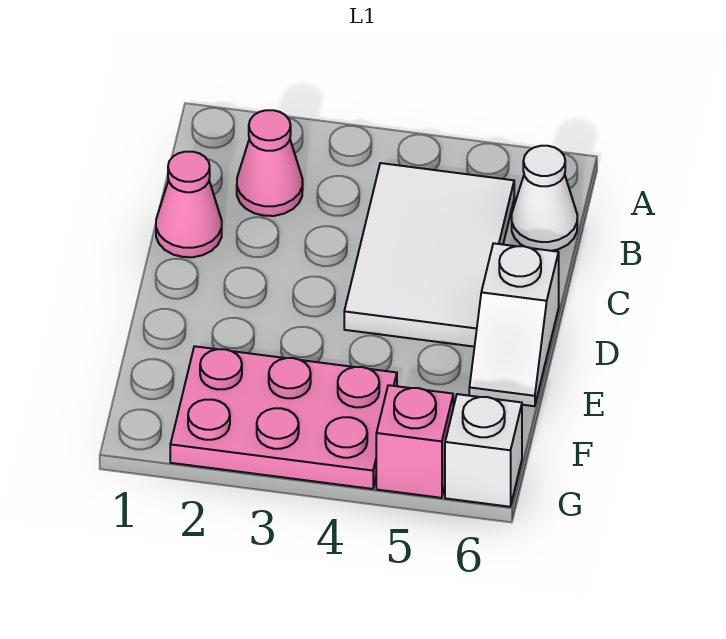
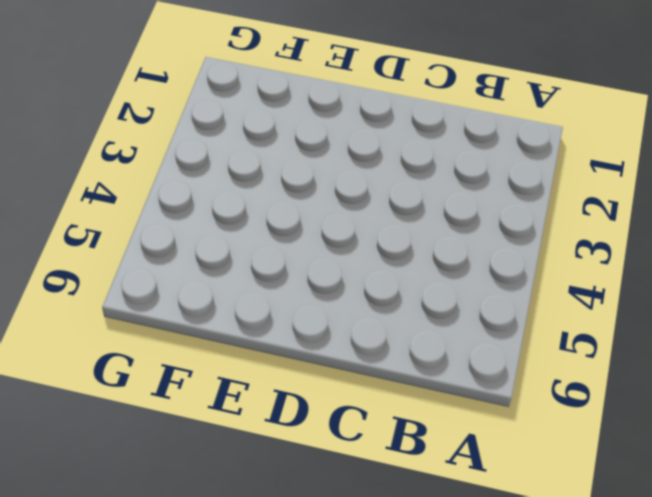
none -> pink 1x1 cone [237,110,303,216]
none -> white 2x3 tile [344,163,514,347]

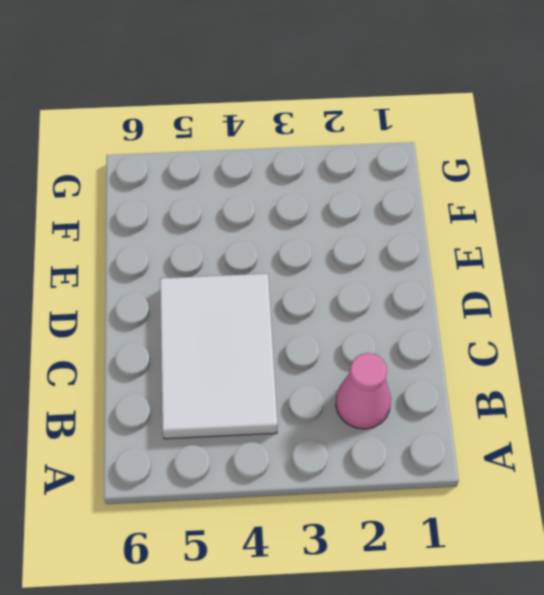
none -> white 1x1 cone [512,146,577,251]
none -> pink 1x1 cone [156,152,222,257]

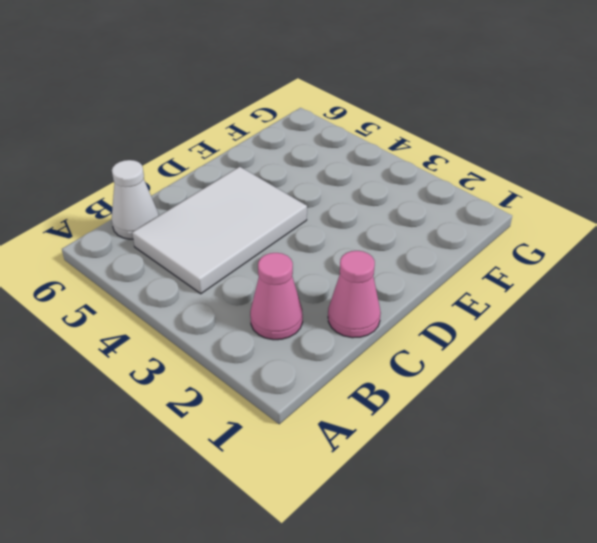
none -> white 1x2 slope [469,243,559,406]
none -> pink 2x3 plate [170,346,397,489]

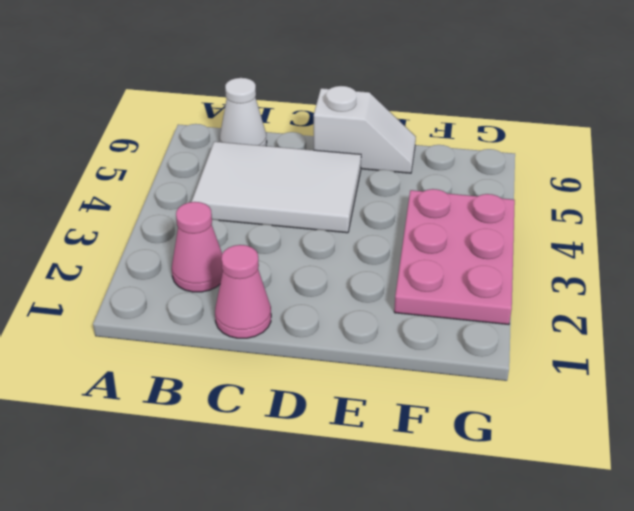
none -> pink 1x1 brick [376,385,453,498]
none -> white 1x1 brick [445,394,522,507]

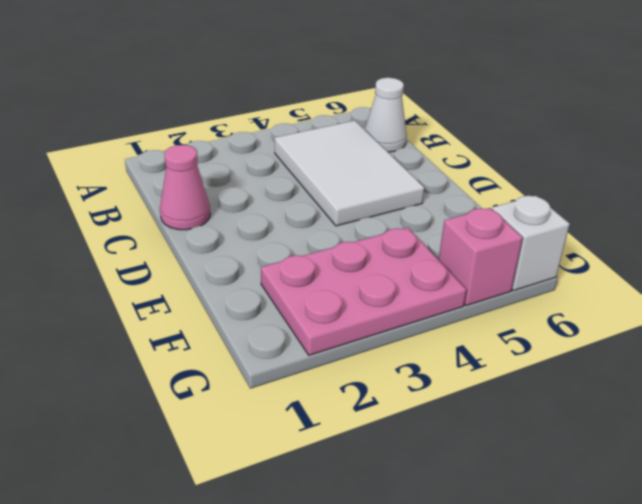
none -> pink 1x1 cone [237,110,303,216]
none -> white 1x2 slope [469,243,559,406]

